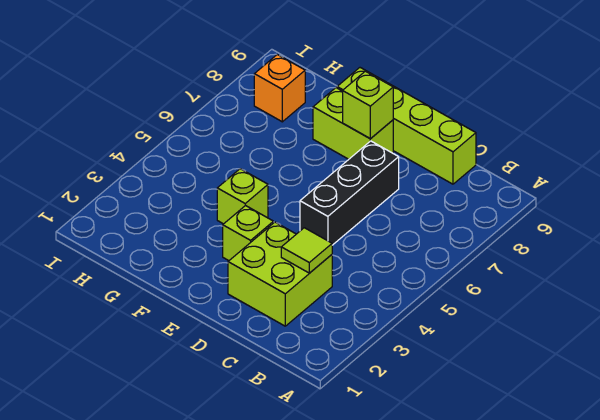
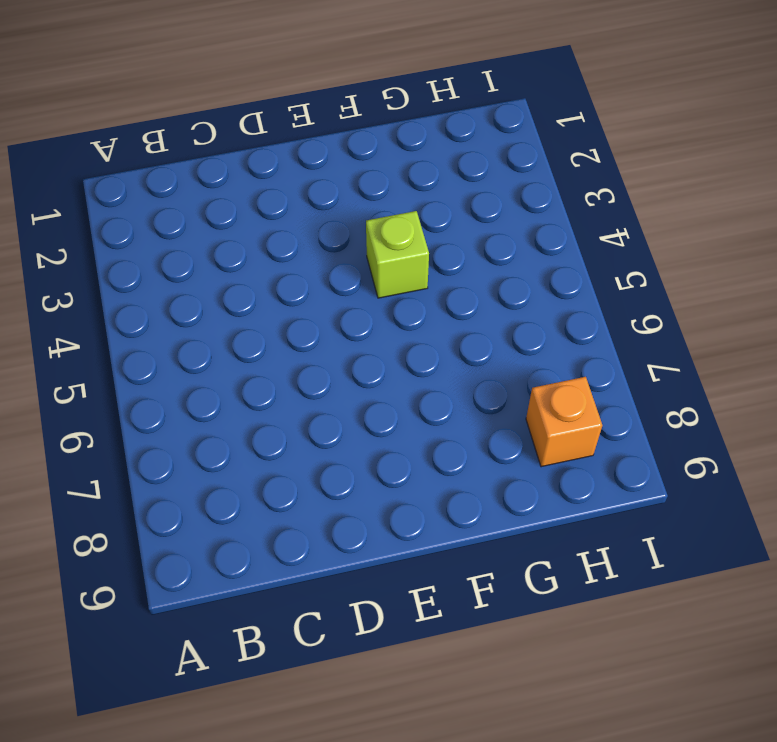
none -> lime 2x2 brick [228,222,332,326]
none -> lime 1x4 brick [337,68,476,184]

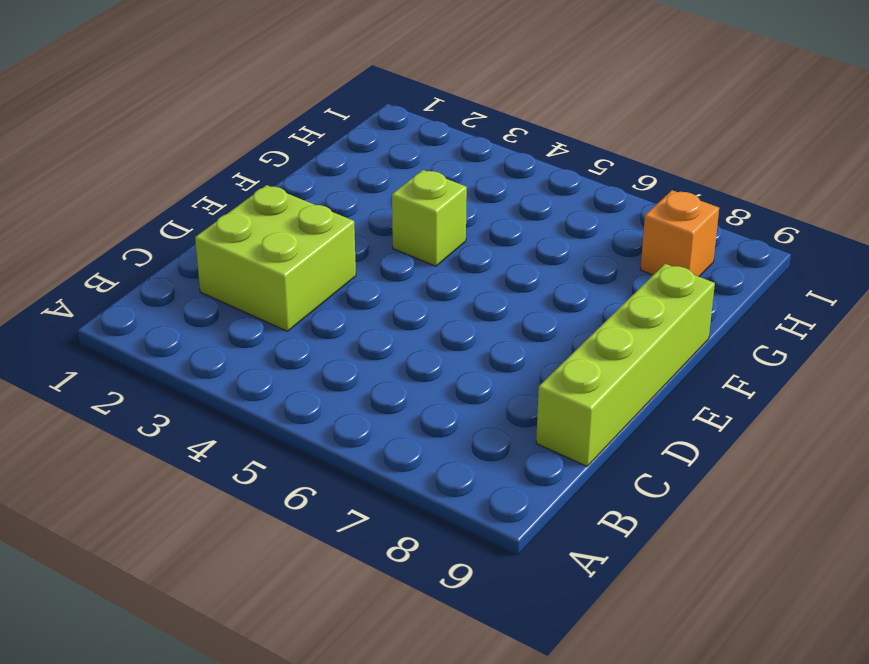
none -> black 1x3 brick [300,141,399,245]
none -> lime 1x1 brick [223,205,273,261]

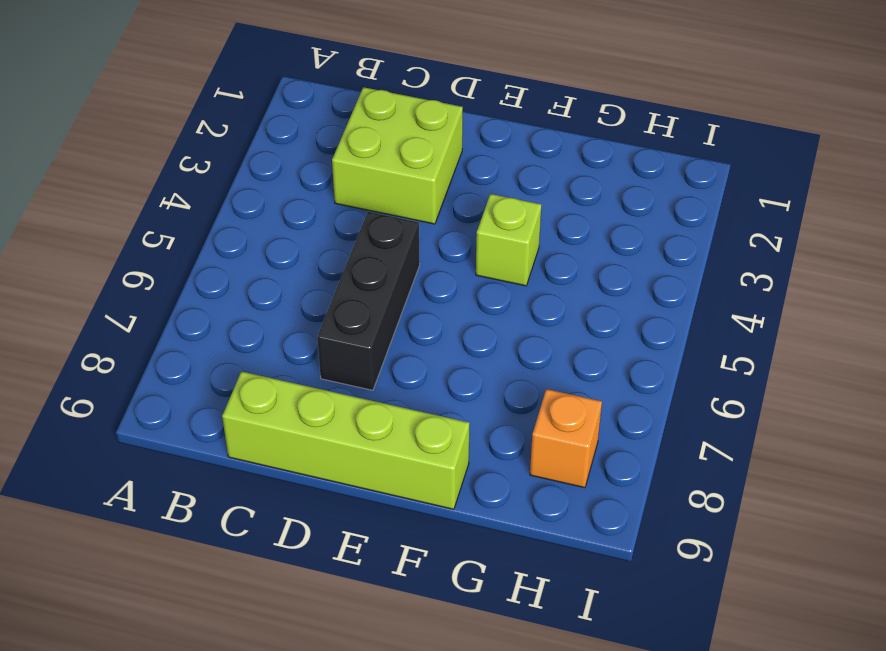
none -> lime 1x1 brick [223,205,273,261]
none -> lime 1x2 brick [313,88,393,159]

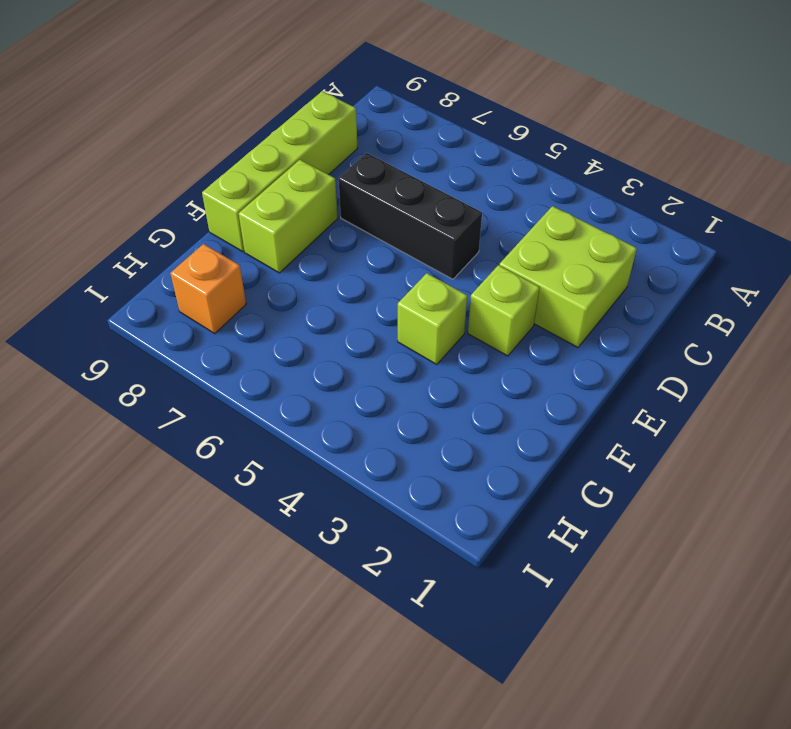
none -> lime 1x1 tile [281,228,332,273]
none -> lime 1x1 brick [343,71,393,139]

